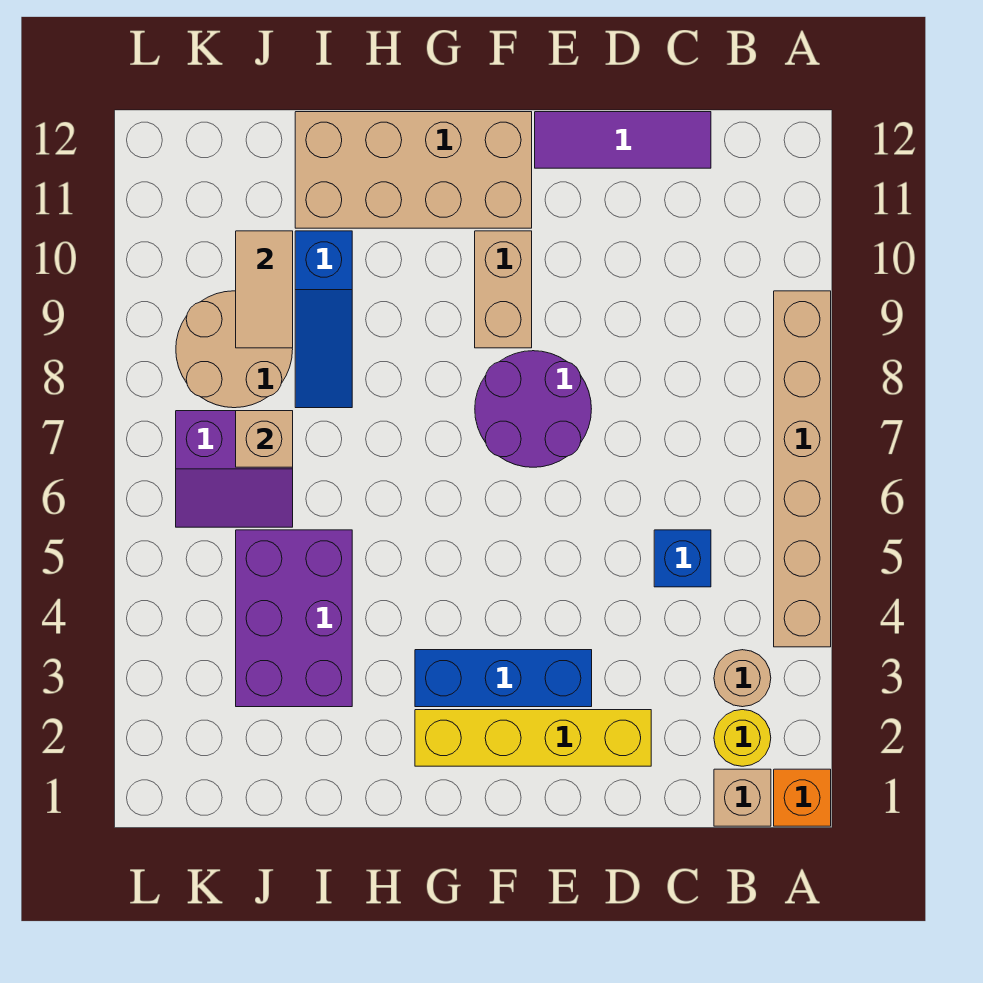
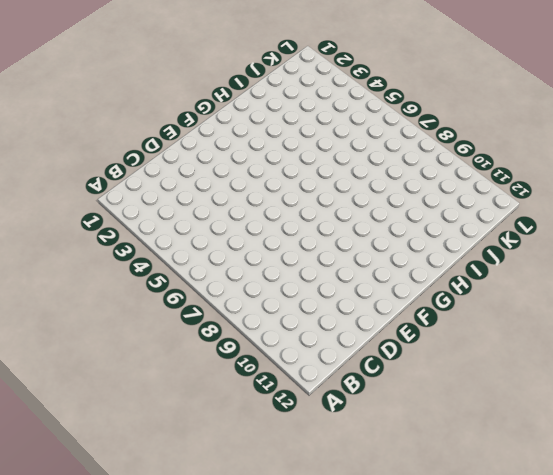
none -> orange 1x1 brick [774,769,831,826]
none -> tan 1x6 brick [774,291,831,647]
none -> tan 1x1 brick [714,769,771,826]

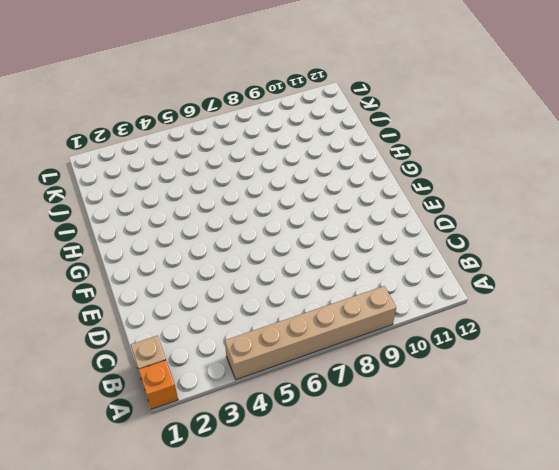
none -> yellow 1x1 round brick [714,710,771,766]
none -> tan 1x1 round brick [714,650,771,707]
none -> blue 1x1 brick [654,530,711,587]

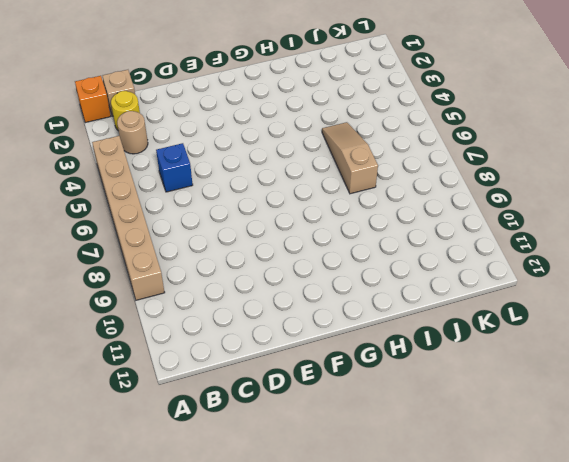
tan 1x3 slope [322,122,378,194] -> purple 2x3 brick [236,530,352,707]
none -> purple 1x3 tile [535,112,711,168]
none -> yellow 1x4 brick [415,710,651,766]
none -> blue 1x3 brick [415,650,592,707]

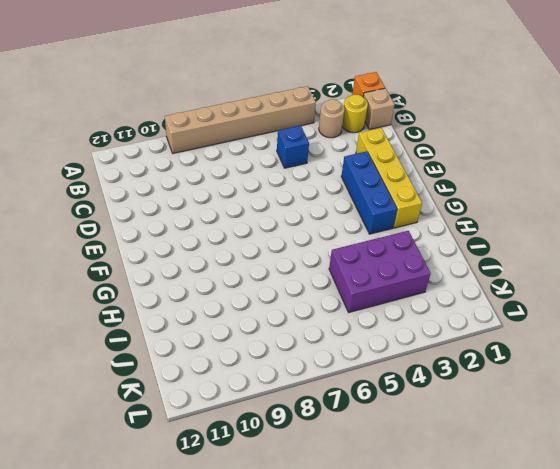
none -> purple 1x3 tile [535,112,711,168]
none -> purple 2x2 round brick [475,351,591,467]
none -> tan 1x2 brick [475,231,532,348]

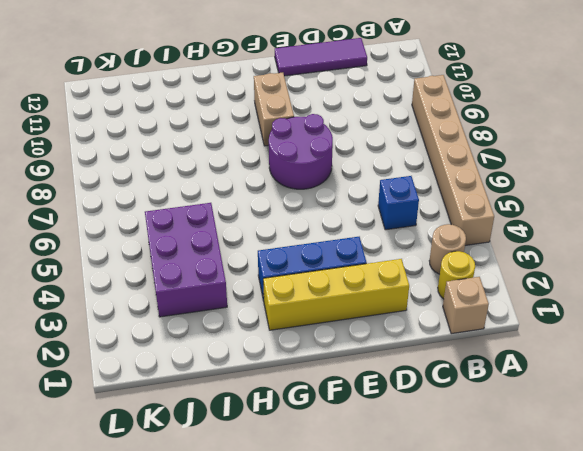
none -> orange 1x1 brick [774,769,831,826]
none -> tan 2x4 brick [295,112,532,228]
none -> blue 1x3 slope [295,231,352,408]

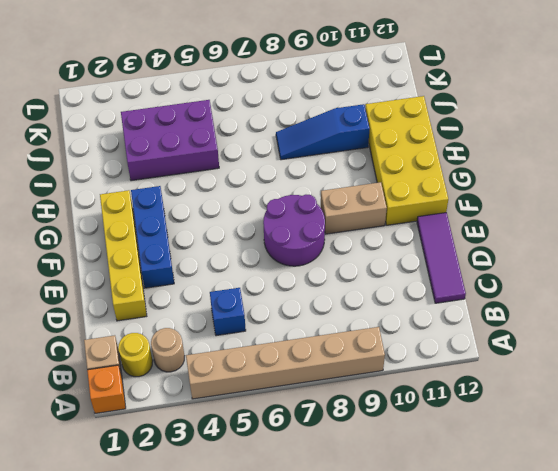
yellow 2x4 brick [365,96,448,225] -> tan 2x4 brick [295,112,532,228]
none -> purple 2x2 slope [176,411,293,527]
none -> tan 2x2 round brick [176,291,293,408]
none -> tan 1x1 brick [236,411,293,467]

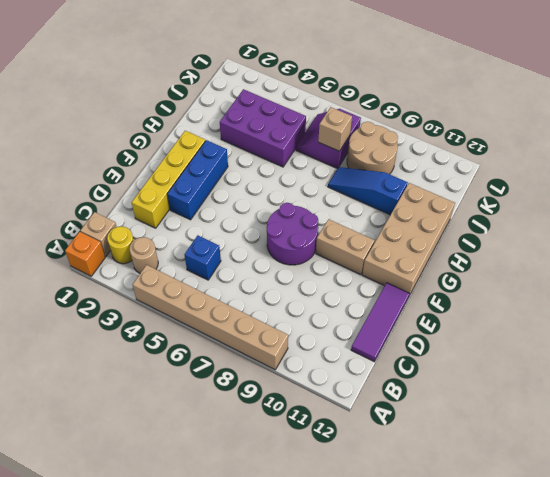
none -> tan 1x2 tile [236,231,293,348]

